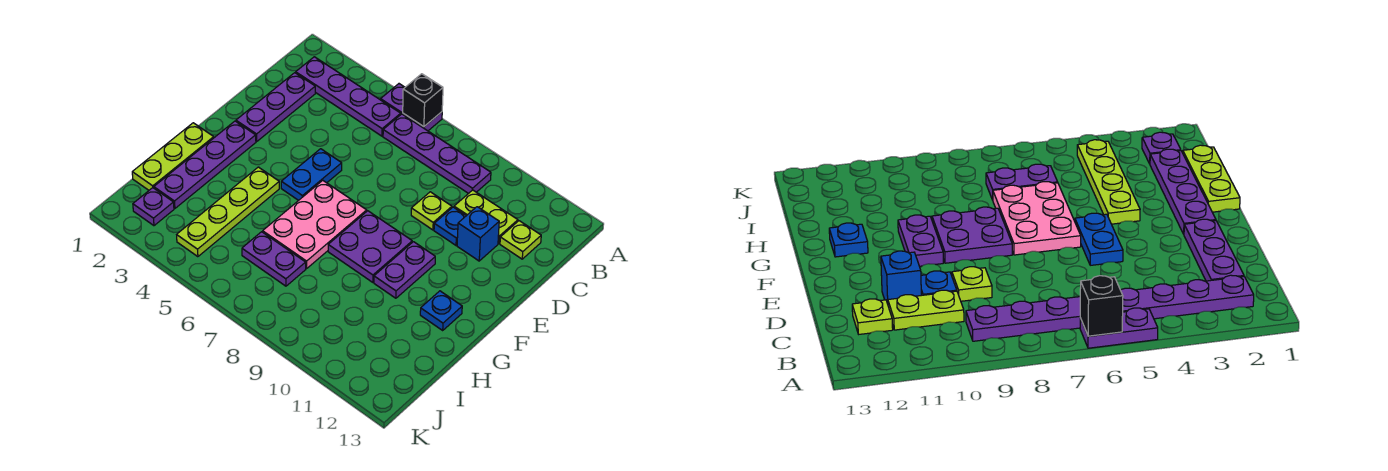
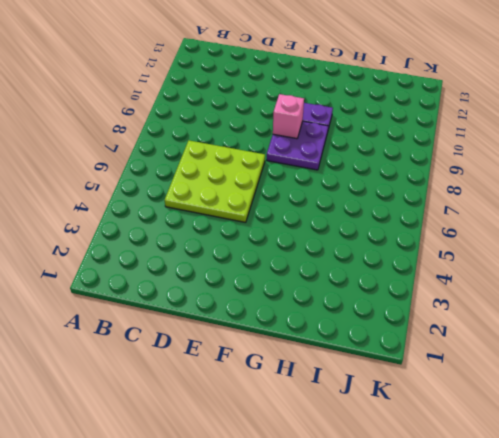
lime 3x3 plate [165,140,265,222] -> blue 1x2 plate [281,149,342,200]
pink 1x1 brick [273,94,304,139] -> none
none -> purple 1x2 plate [381,84,442,131]
none -> purple 1x4 plate [296,57,401,136]
none -> purple 1x4 plate [383,114,491,194]

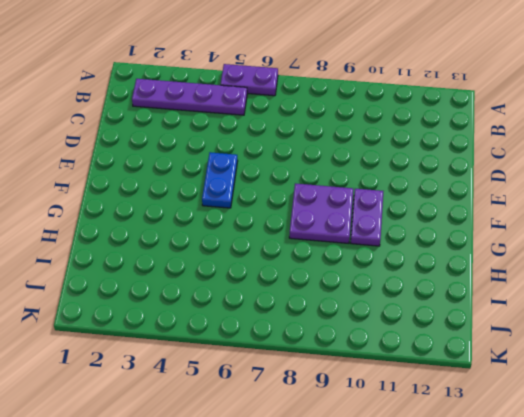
none -> purple 1x4 plate [383,114,491,194]
none -> purple 1x3 plate [236,73,315,142]
none -> lime 1x2 plate [454,190,518,244]

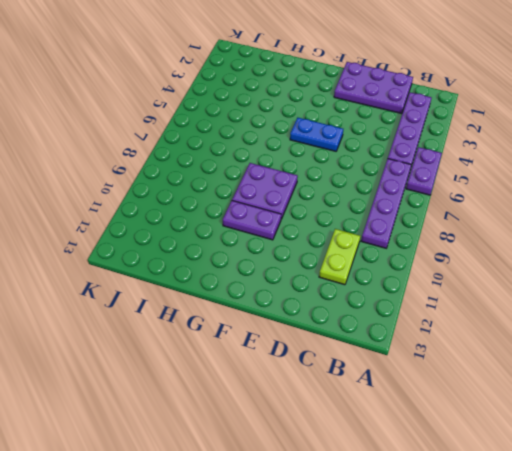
purple 2x3 plate [334,62,413,114] -> purple 1x3 plate [236,73,315,142]
none -> lime 1x1 plate [500,221,541,259]
none -> lime 1x1 plate [411,192,452,230]
none -> blue 1x1 plate [434,207,466,245]

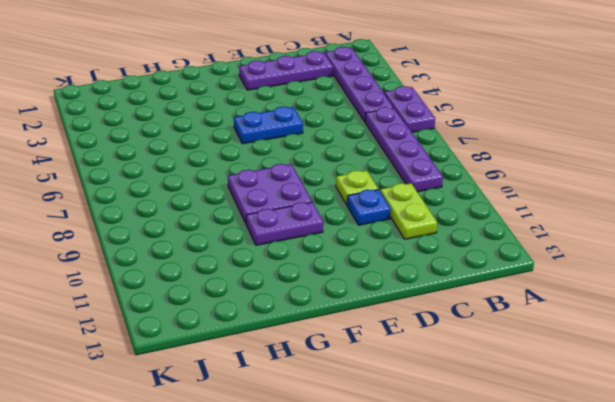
none -> lime 1x1 plate [500,221,541,259]
none -> blue 1x1 brick [457,207,499,261]
none -> purple 1x4 plate [154,121,256,208]

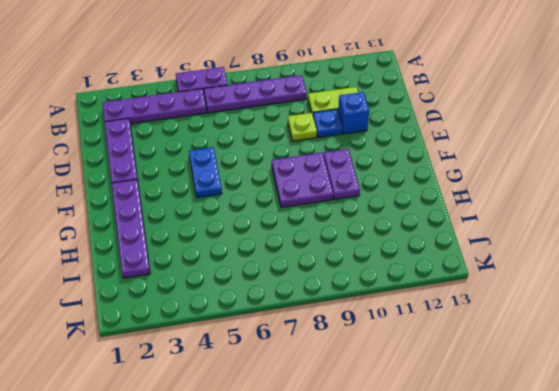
none -> lime 1x1 plate [500,221,541,259]
none -> pink 2x3 plate [263,180,367,268]
none -> lime 1x3 plate [132,123,214,190]

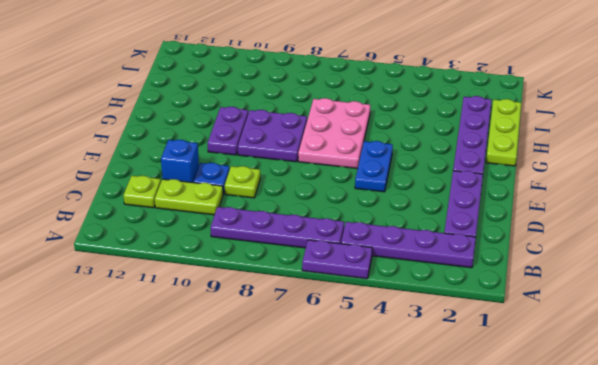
none -> lime 1x4 plate [177,167,279,257]
none -> blue 1x1 plate [420,291,462,330]
none -> purple 1x2 plate [242,232,306,286]

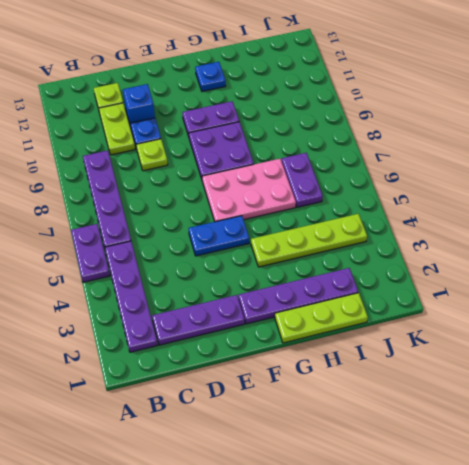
none -> purple 1x1 plate [133,188,174,226]
none -> black 1x1 brick [403,74,443,127]

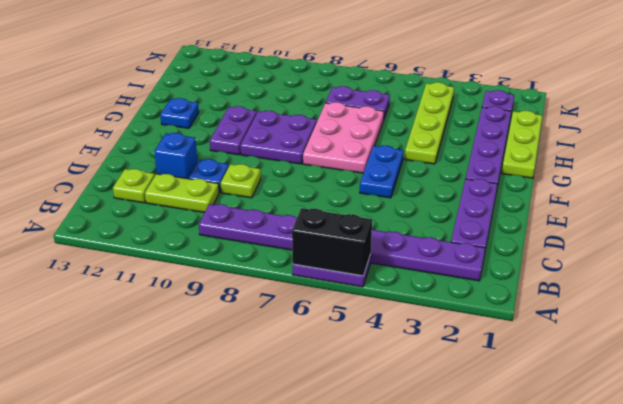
black 1x2 brick [292,208,372,276] -> black 1x1 brick [403,74,443,127]

